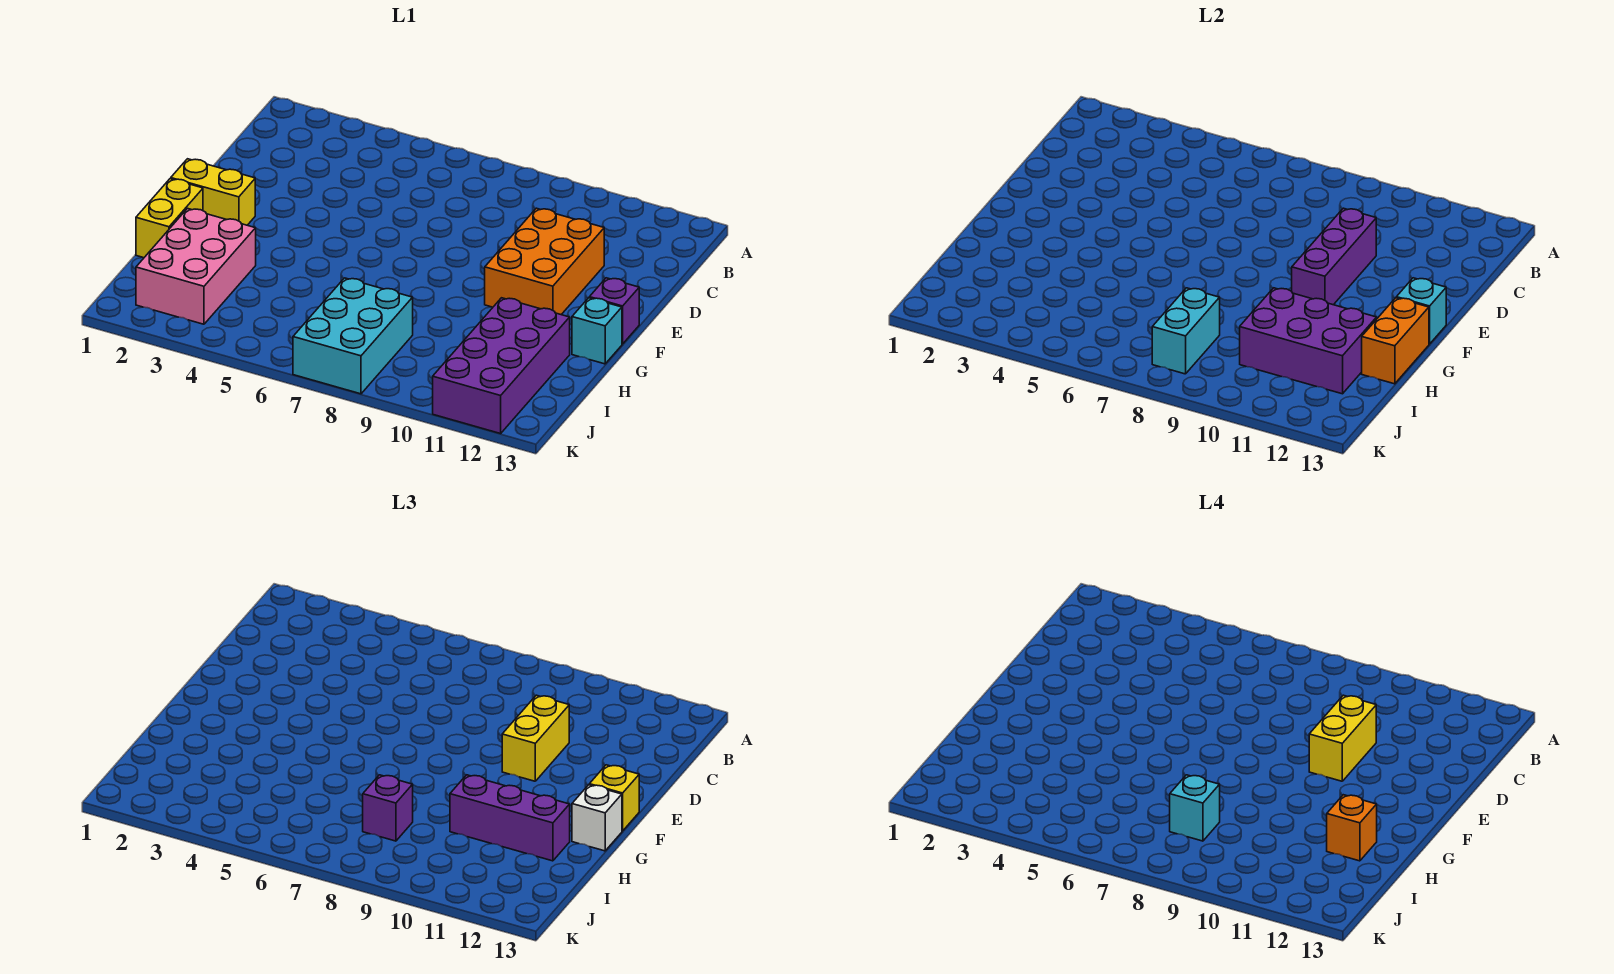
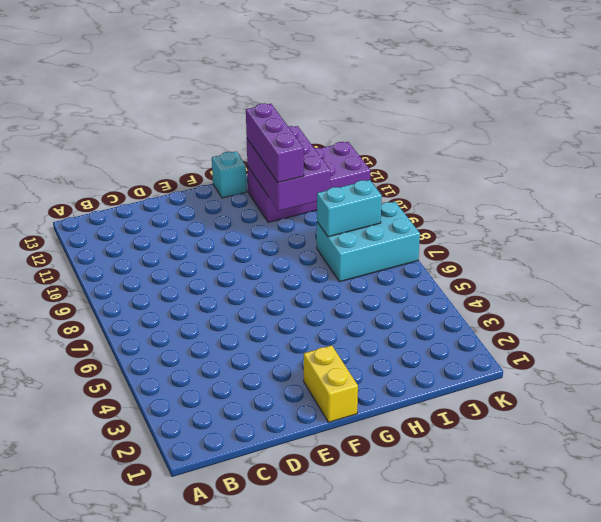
none -> orange 2x3 brick [485,208,604,315]
none -> purple 1x1 brick [589,278,639,344]
none -> yellow 1x2 brick [136,179,203,258]

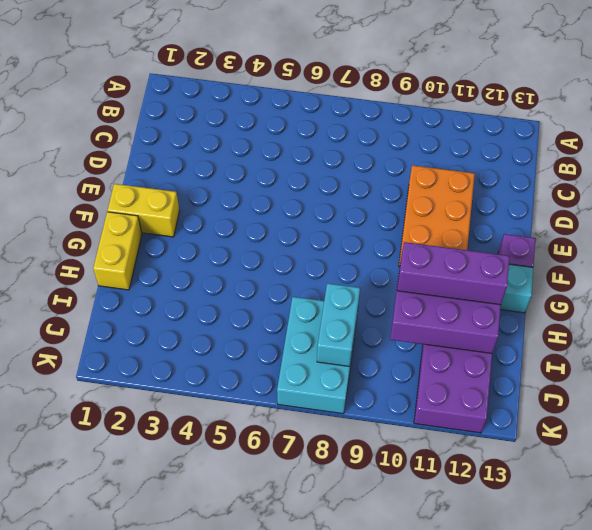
none -> pink 2x3 brick [136,208,256,324]
none -> purple 1x3 brick [1292,208,1376,305]
none -> cyan 1x1 brick [1396,278,1446,344]

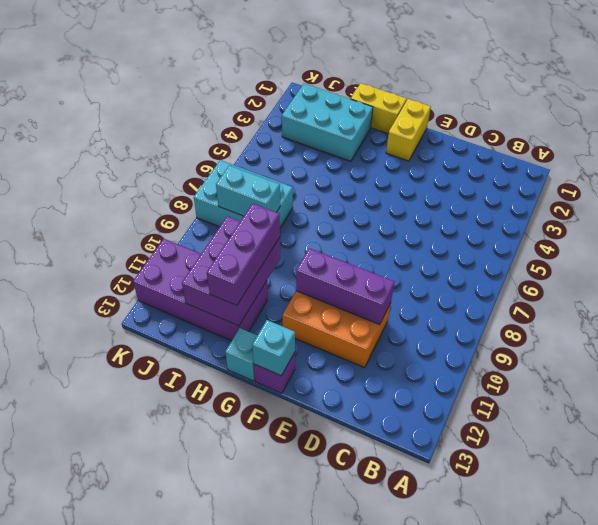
cyan 2x3 brick [282,84,373,161] -> pink 2x3 brick [136,208,256,324]
none -> orange 1x2 brick [1362,298,1429,384]
none -> yellow 1x2 brick [502,695,569,781]
none -> yellow 1x1 brick [589,765,639,831]

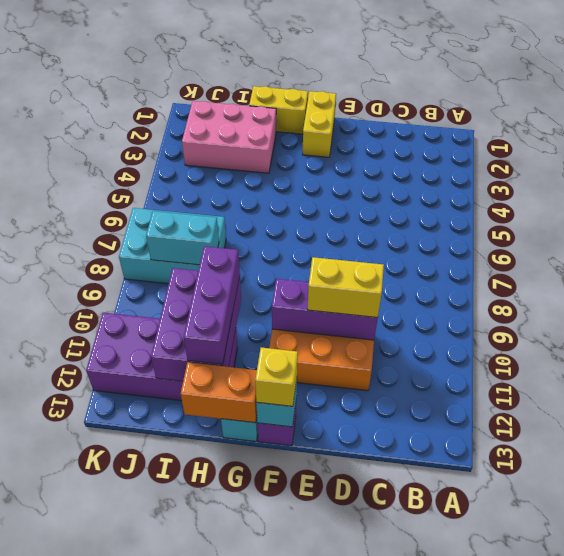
none -> white 1x1 brick [572,785,622,851]
none -> purple 1x1 brick [363,775,413,841]
none -> yellow 1x2 brick [1309,695,1376,781]

